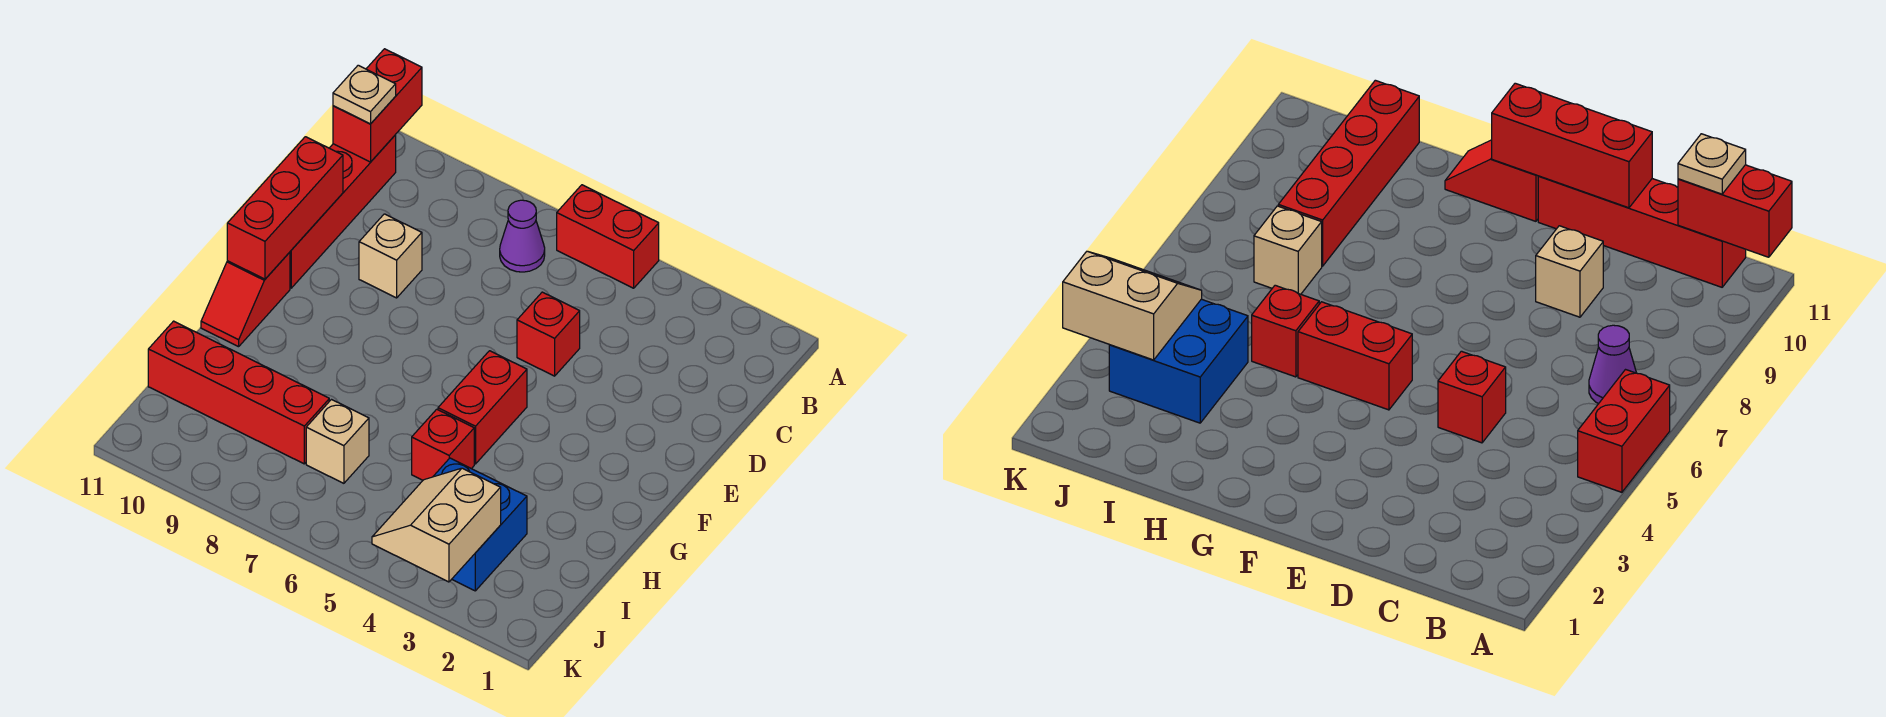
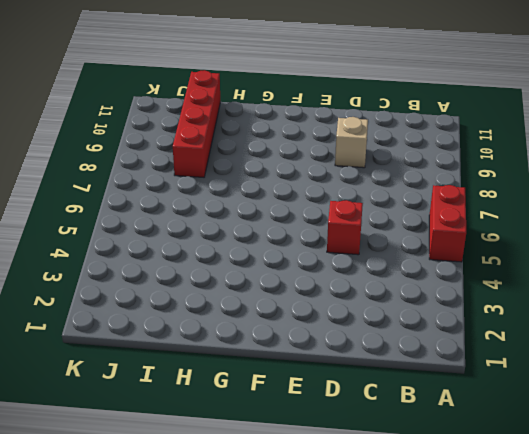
none -> purple 1x1 cone [500,200,545,272]
none -> red 1x4 brick [290,135,396,288]
none -> red 1x2 brick [438,351,527,464]

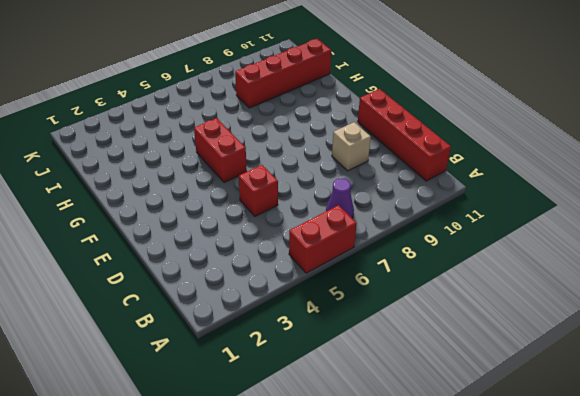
none -> red 1x2 slope [201,252,290,347]
none -> red 1x1 brick [412,409,474,480]
none -> blue 2x2 brick [433,458,527,591]

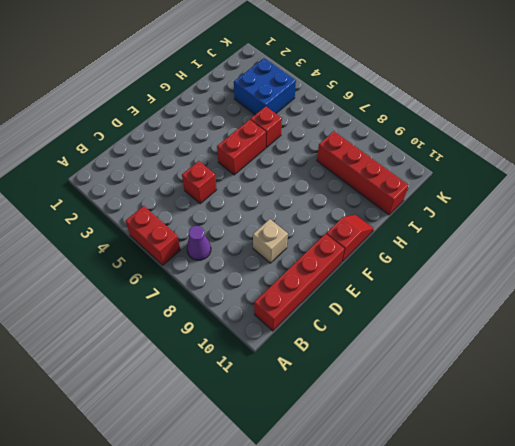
none -> tan 1x1 brick [306,400,369,483]
none -> red 1x2 brick [333,49,422,162]
none -> red 1x3 brick [227,137,343,279]

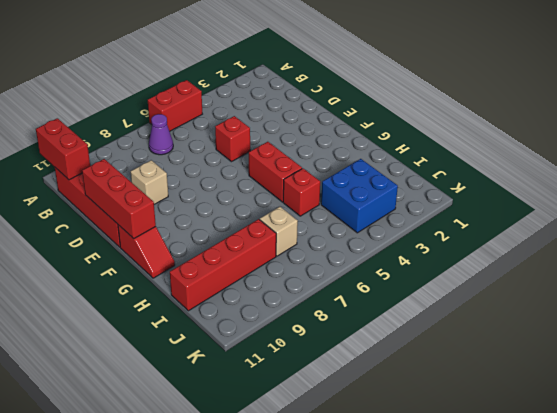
none -> tan 2x2 slope [372,468,501,582]
none -> tan 1x1 plate [333,65,396,124]

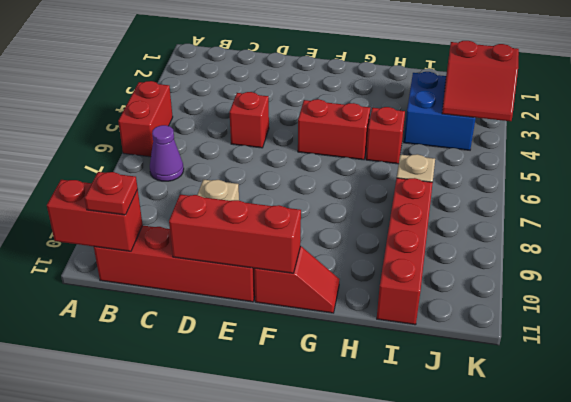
red 1x1 plate [85,172,138,215] -> tan 1x1 plate [333,65,396,124]
red 2x2 slope [442,41,519,121] -> tan 2x2 slope [372,468,501,582]

